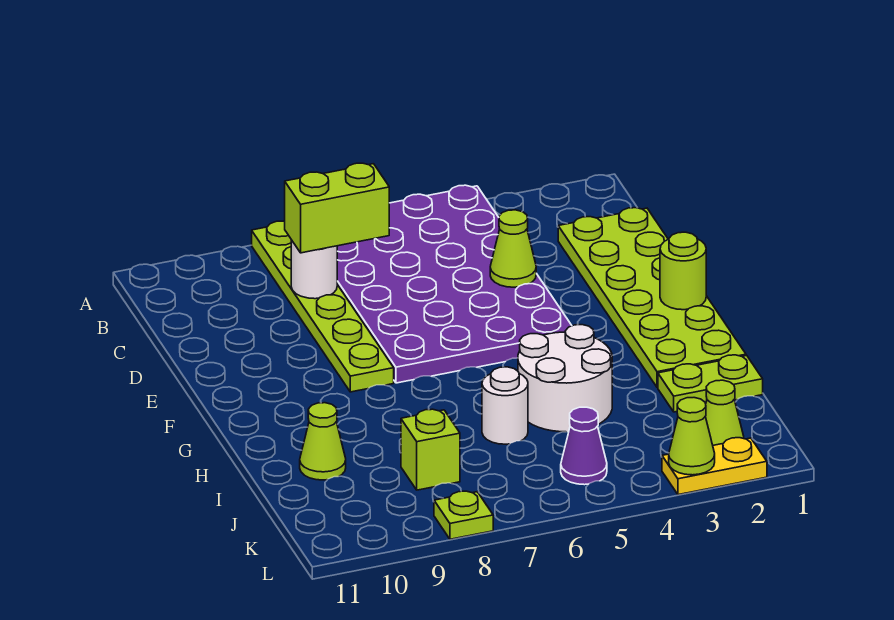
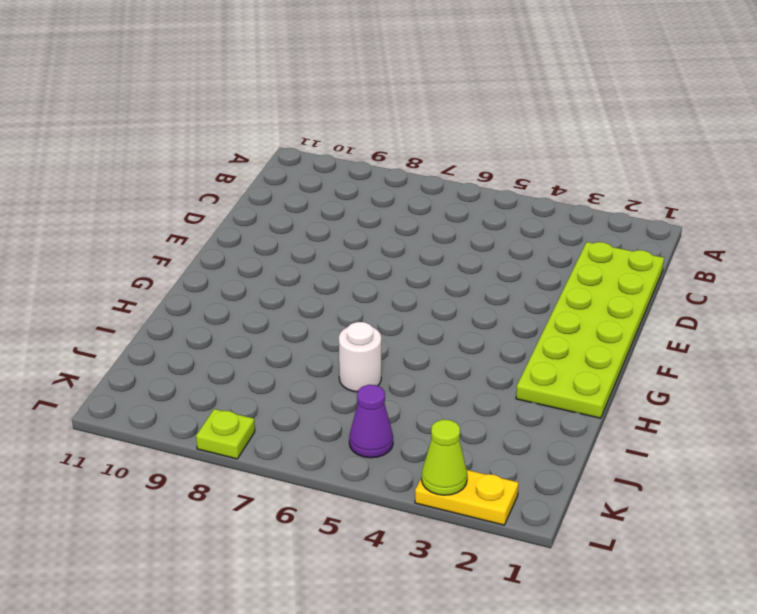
none -> purple 4x6 plate [337,185,572,383]
none -> lime 1x6 plate [252,221,394,392]
none -> white 2x2 round brick [518,325,612,432]

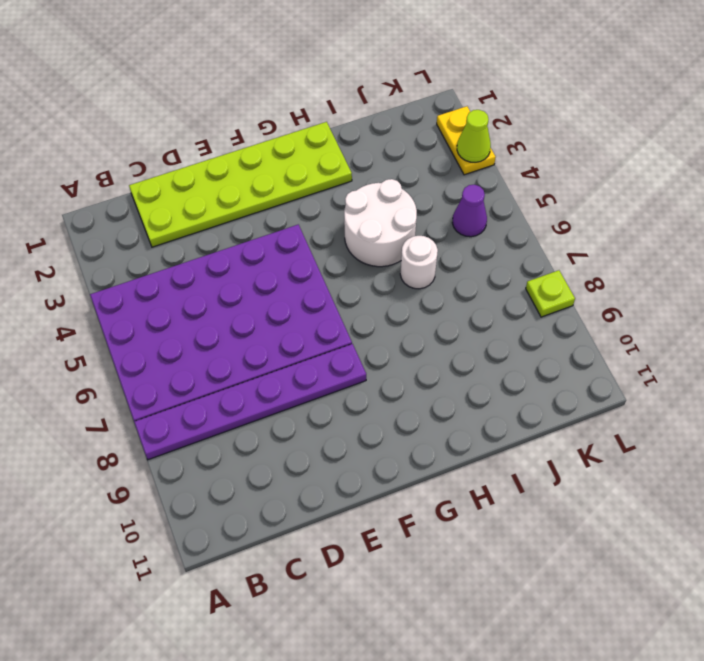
purple 1x6 plate [134,344,366,460] -> lime 1x6 plate [252,221,394,392]
none -> lime 1x2 plate [658,355,763,412]
none -> lime 1x1 cone [300,403,346,480]
none -> lime 1x1 brick [401,409,460,490]

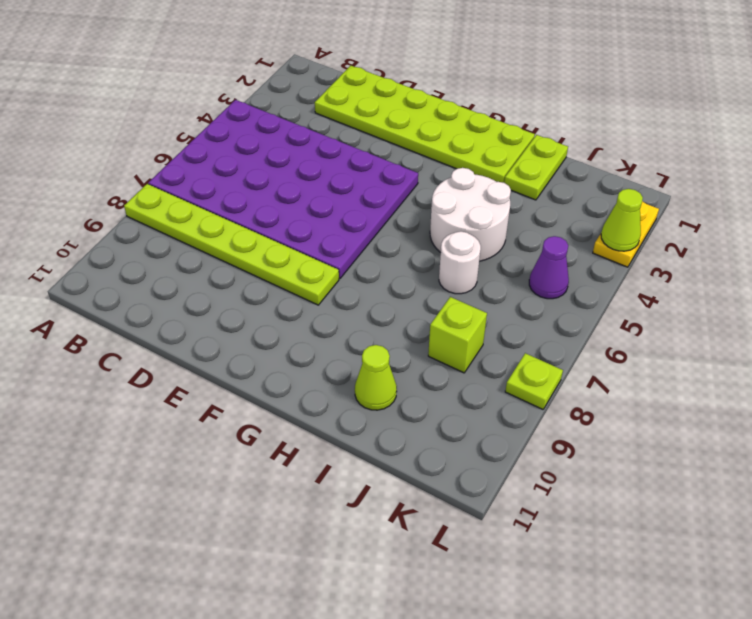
none -> lime 1x1 cone [705,380,744,445]
none -> white 1x1 round brick [291,240,337,299]
none -> lime 1x1 cone [490,210,536,287]

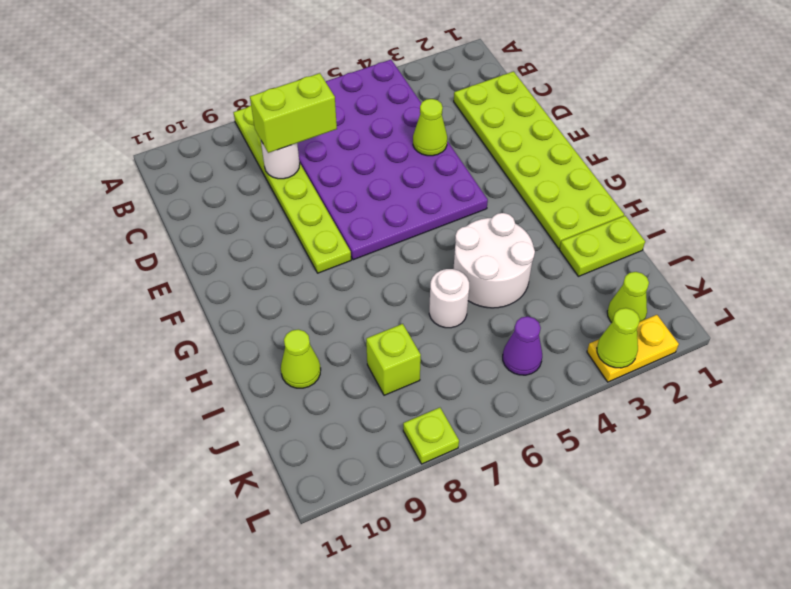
none -> lime 1x1 round brick [660,232,706,310]

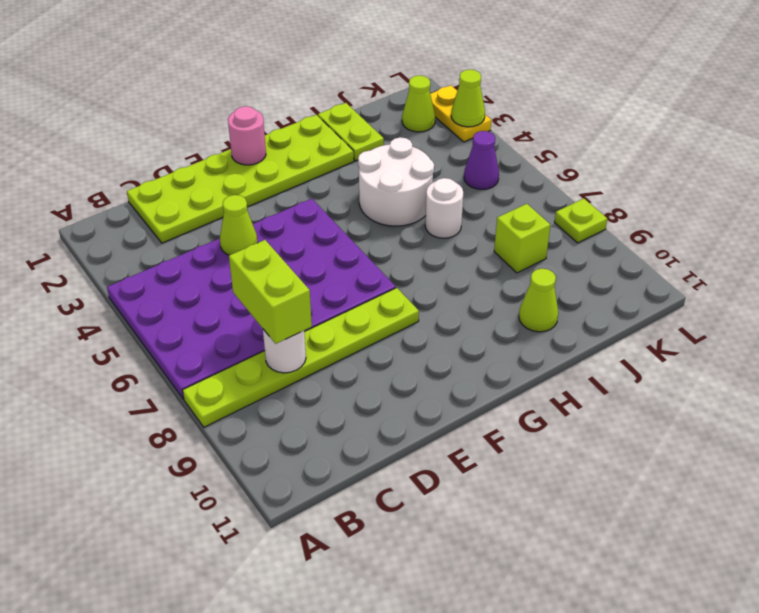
pink 1x1 round brick [228,106,266,165] -> lime 1x1 round brick [660,232,706,310]

